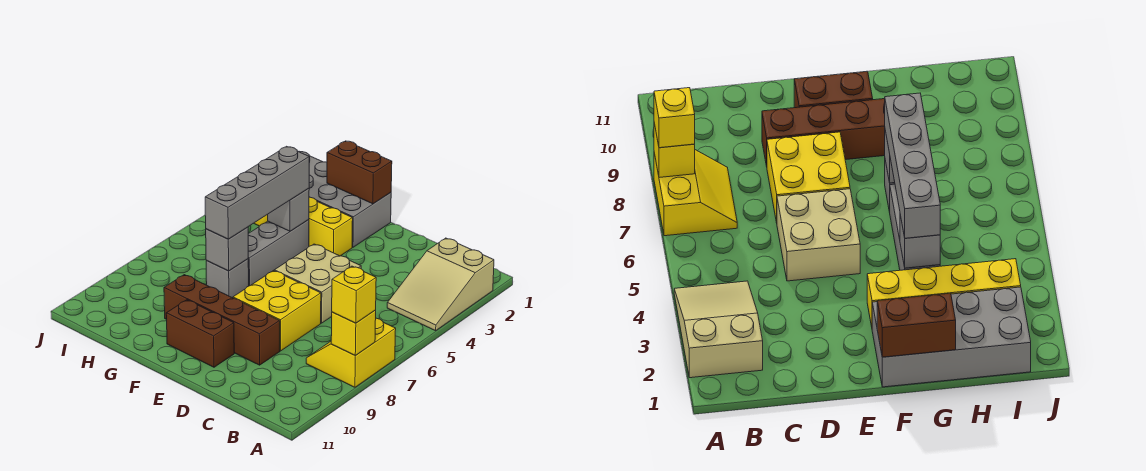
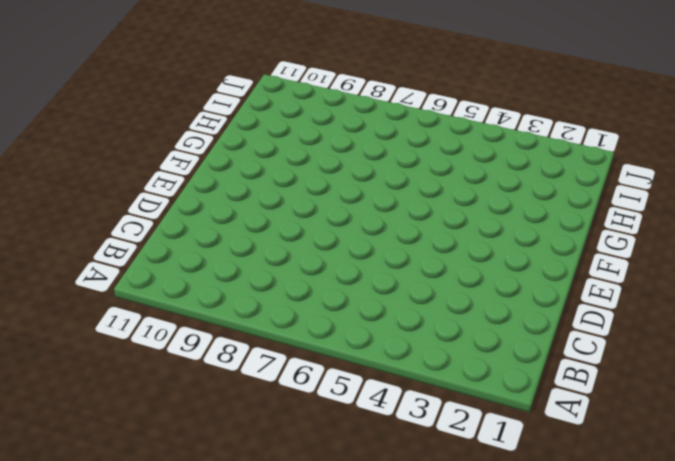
none -> tan 2x3 slope [387,238,494,331]
none -> yellow 2x2 slope [306,318,396,387]
none -> tan 2x2 brick [274,244,361,323]

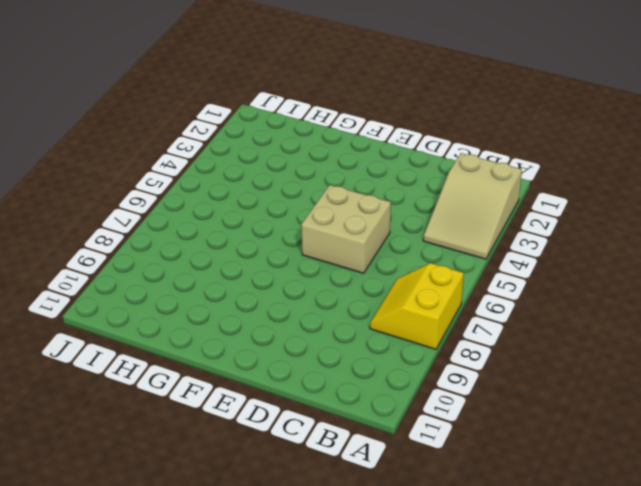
none -> yellow 2x2 brick [233,271,321,351]
none -> brown 1x4 brick [164,275,280,365]
none -> brown 1x2 brick [166,300,234,367]

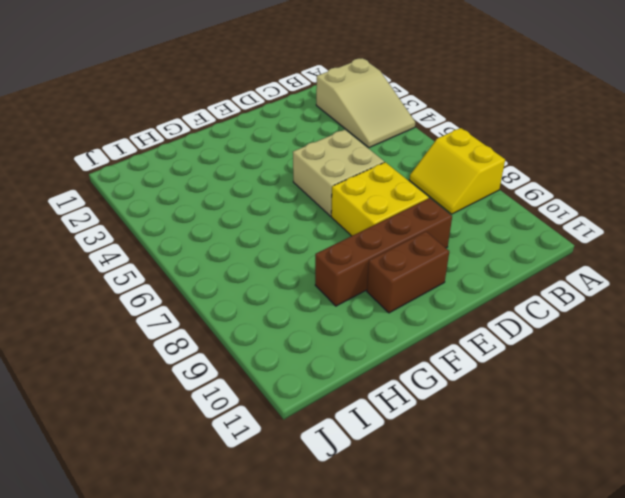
none -> grey 2x4 brick [300,152,391,247]
none -> yellow 1x4 brick [254,197,353,256]
none -> grey 1x3 brick [248,220,309,286]

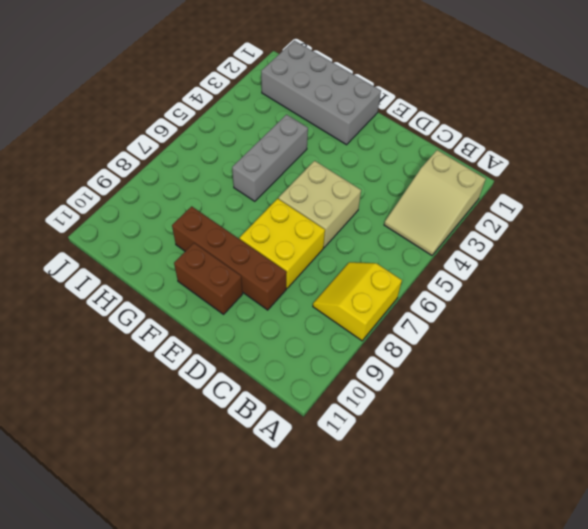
none -> yellow 1x4 brick [254,197,353,256]
none -> grey 1x1 brick [206,259,249,298]
none -> yellow 1x1 brick [331,310,376,356]

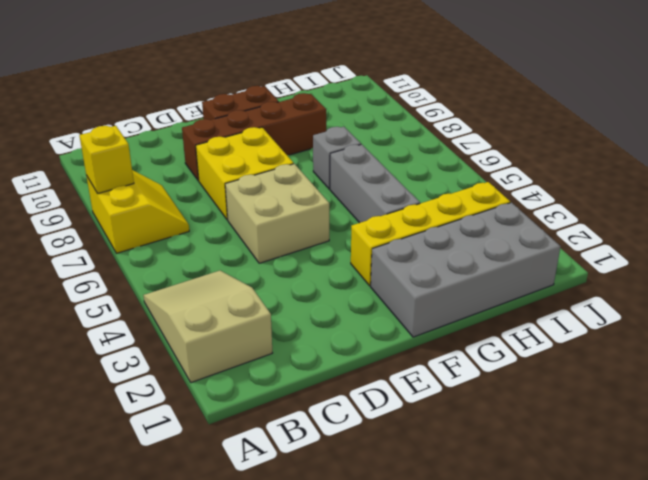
none -> brown 1x2 brick [327,141,392,204]
none -> grey 1x1 brick [268,188,309,231]
none -> grey 1x1 brick [206,227,248,271]

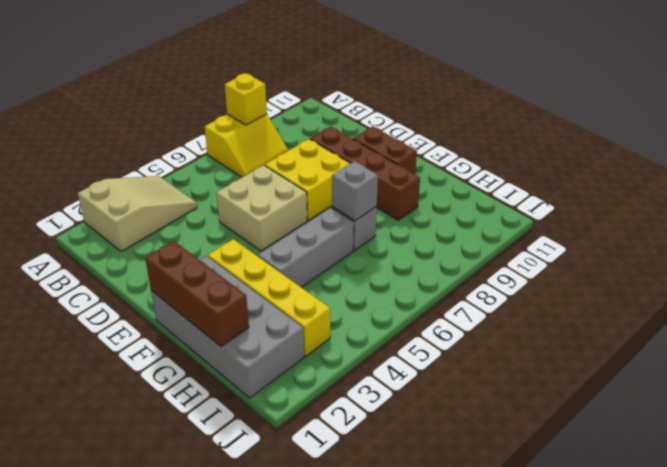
brown 1x3 brick [145,241,249,347] -> brown 1x2 brick [327,141,392,204]
none -> grey 1x1 brick [268,188,309,231]
none -> yellow 1x1 brick [332,266,376,323]
none -> grey 1x4 brick [205,146,309,239]

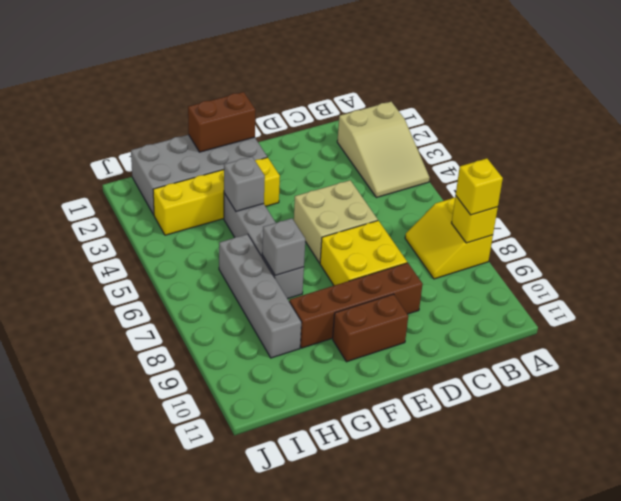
grey 1x4 brick [219,234,302,358] -> grey 1x4 brick moved to [205,146,309,239]

